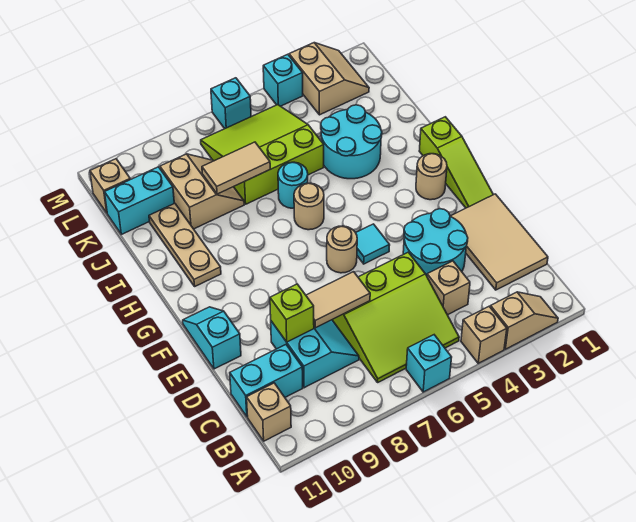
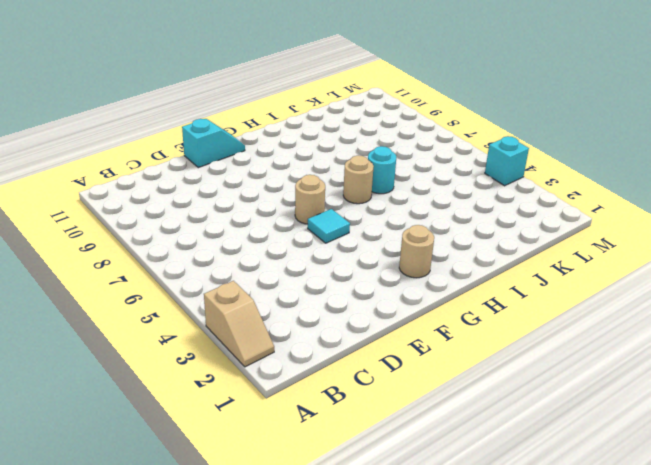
none -> tan 1x1 brick [461,307,507,363]
none -> cyan 1x1 brick [406,335,452,392]
none -> lime 3x3 slope [332,252,459,382]

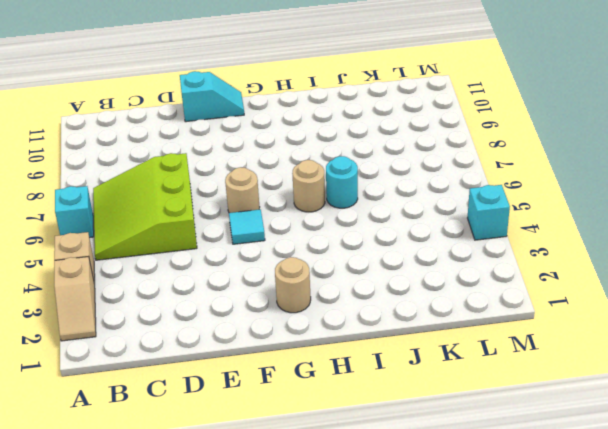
none -> tan 1x1 brick [247,383,291,441]
none -> tan 2x3 tile [450,194,548,290]
none -> tan 1x1 brick [427,261,470,315]

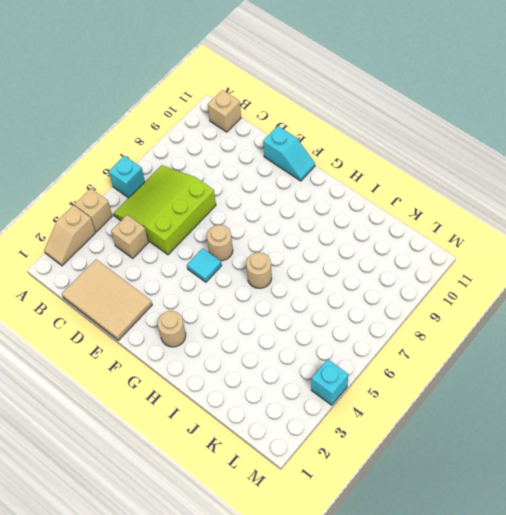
none -> cyan 2x2 slope [271,320,359,388]
none -> cyan 1x2 brick [230,345,303,417]
none -> cyan 2x2 round brick [403,209,468,276]

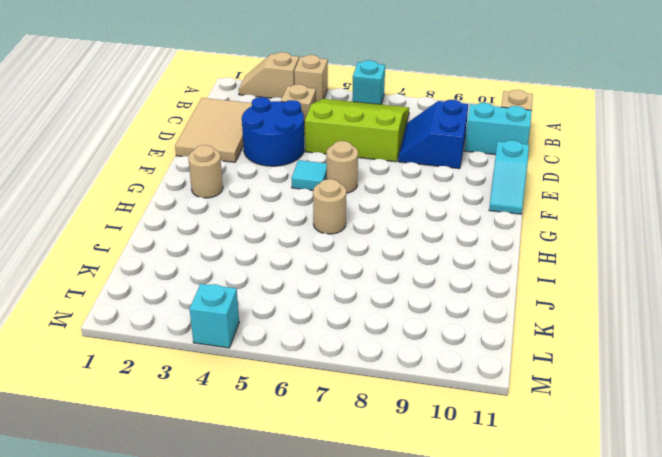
blue 2x2 slope [398,100,469,169] -> cyan 2x2 slope [271,320,359,388]
blue 2x2 round brick [242,97,304,166] -> cyan 2x2 round brick [403,209,468,276]
none -> lime 1x3 slope [419,117,493,208]
none -> tan 1x3 plate [149,203,221,286]
none -> cyan 2x2 round brick [321,105,382,179]

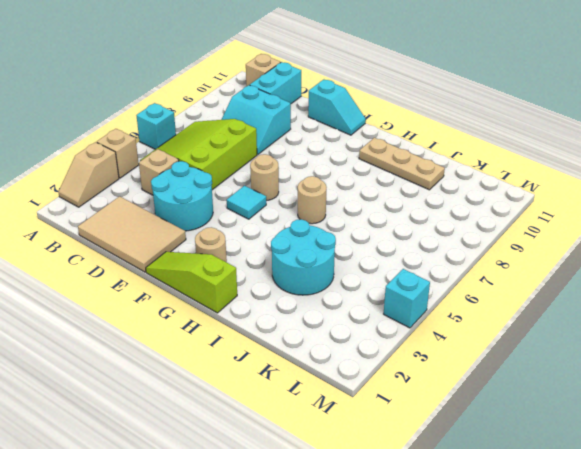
none -> cyan 1x1 round brick [278,162,308,208]
none -> lime 3x3 slope [201,105,324,204]
none -> tan 2x2 slope [160,154,244,229]

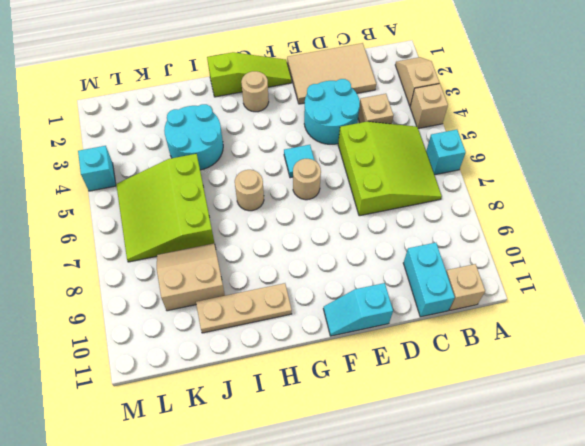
none -> cyan 2x2 slope [271,320,359,388]
none -> cyan 1x1 round brick [278,162,308,208]
none -> cyan 1x2 brick [105,167,174,234]

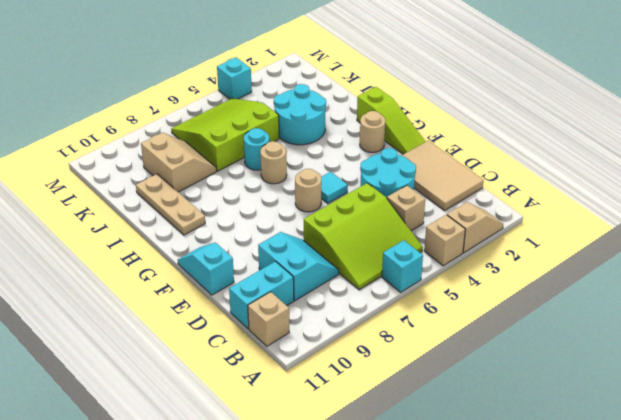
none -> cyan 1x2 brick [105,167,174,234]
none -> tan 2x2 slope [289,43,369,115]
none -> tan 1x1 brick [90,159,130,213]

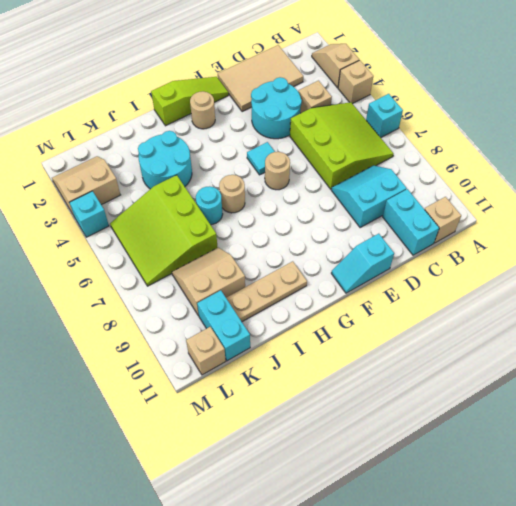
none -> cyan 1x1 brick [211,78,251,129]
none -> tan 1x2 tile [306,272,370,328]
none -> lime 1x1 brick [270,284,314,342]

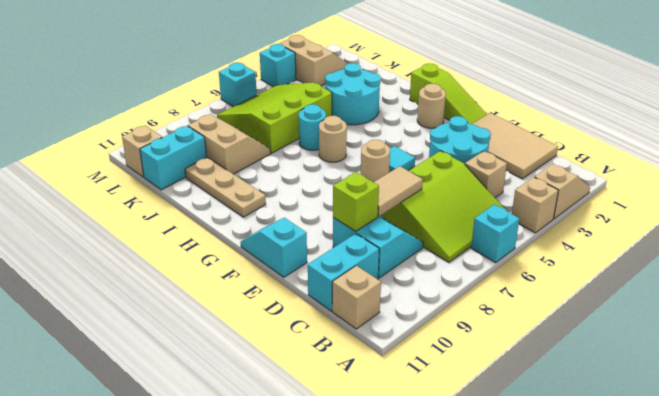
none -> tan 1x2 tile [202,142,270,194]

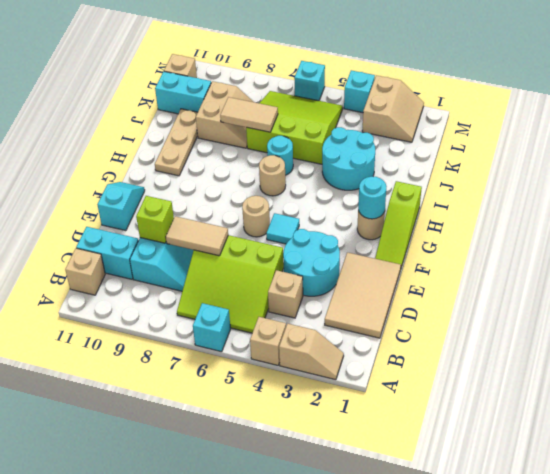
cyan 1x1 round brick [358,177,387,219] -> none

